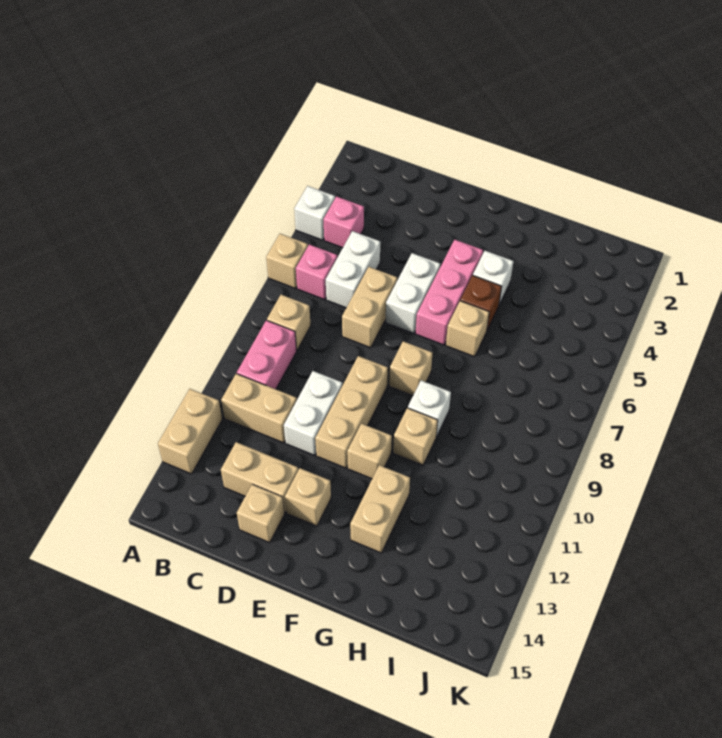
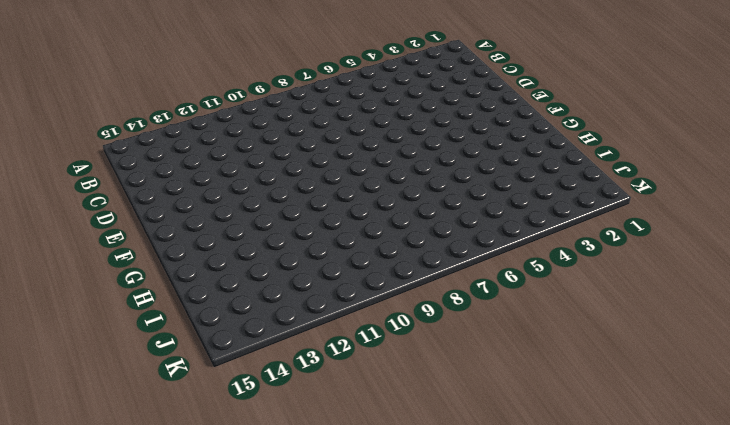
none -> white 1x1 brick [294,186,335,240]
none -> tan 1x1 brick [266,234,308,288]
none -> tan 1x2 brick [158,389,222,474]

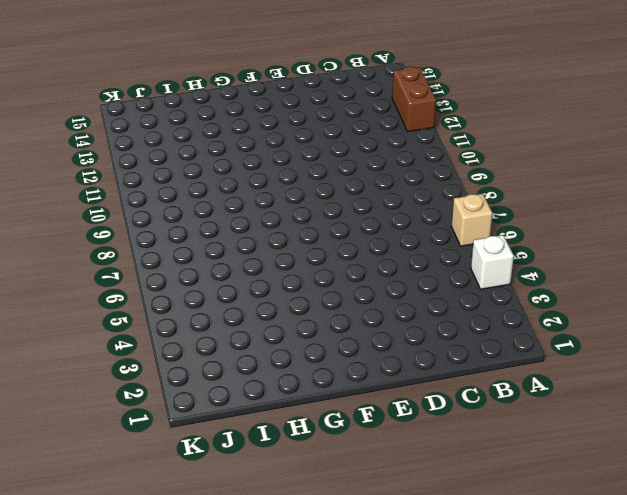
brown 1x2 brick [392,67,436,132] -> tan 1x2 brick [158,389,222,474]
none -> pink 1x1 brick [323,196,364,248]
none -> pink 1x1 brick [296,245,337,300]
none -> tan 1x1 brick [267,295,311,350]

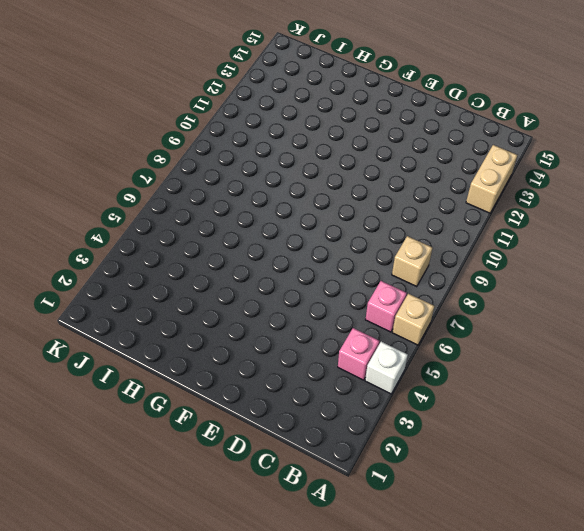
none -> pink 1x2 brick [237,320,297,389]
none -> tan 1x2 brick [221,374,297,443]
none -> white 1x2 brick [326,231,380,308]

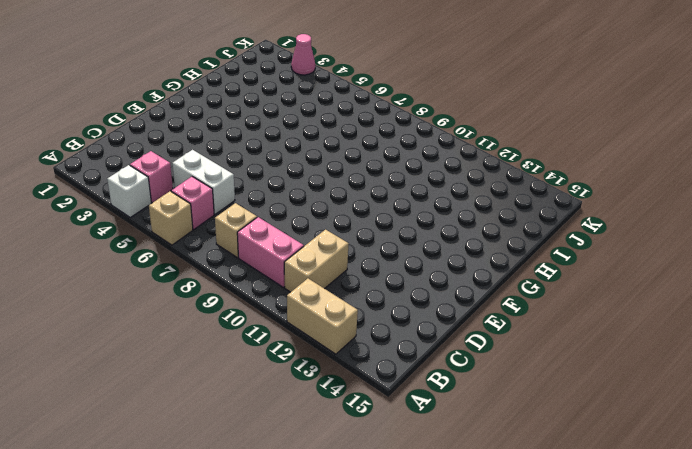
pink 1x1 cone [291,34,315,75] -> none
none -> tan 1x2 brick [221,442,298,513]
none -> tan 1x2 brick [342,267,397,348]
none -> white 1x2 brick [284,371,342,455]

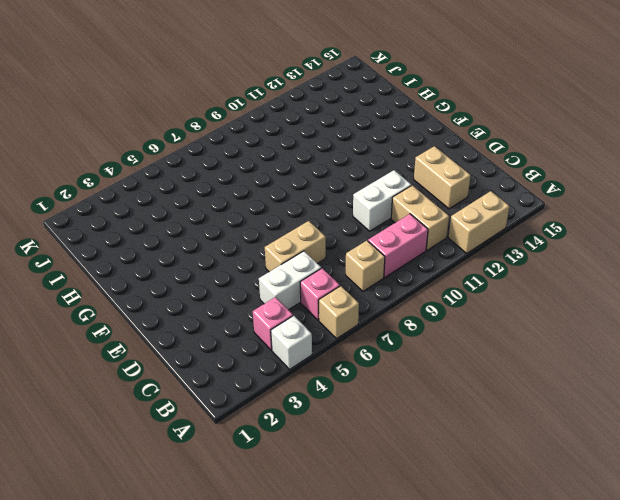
none -> tan 1x1 brick [237,484,284,543]
none -> white 1x2 brick [386,253,441,334]
none -> tan 1x3 brick [315,356,388,468]

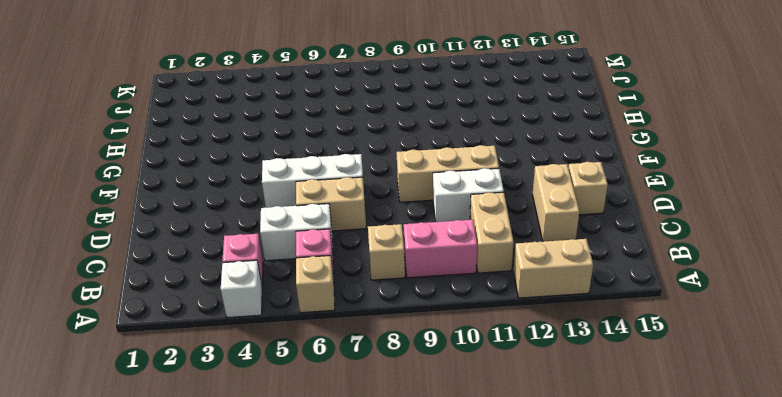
white 1x3 brick [262,154,363,208] -> white 1x2 brick [386,253,441,334]
none -> tan 1x1 brick [285,468,331,526]
none -> pink 1x3 brick [416,240,483,345]
none -> tan 1x1 brick [389,341,433,396]

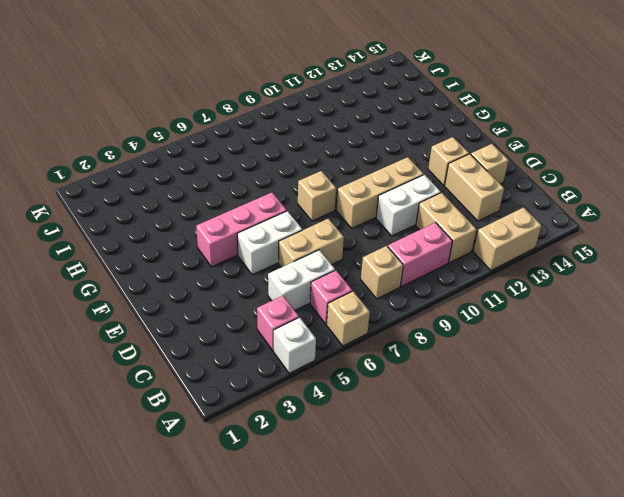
none -> tan 1x1 brick [347,423,392,479]
none -> white 1x1 brick [473,251,514,305]
none -> brown 1x1 brick [460,275,502,330]

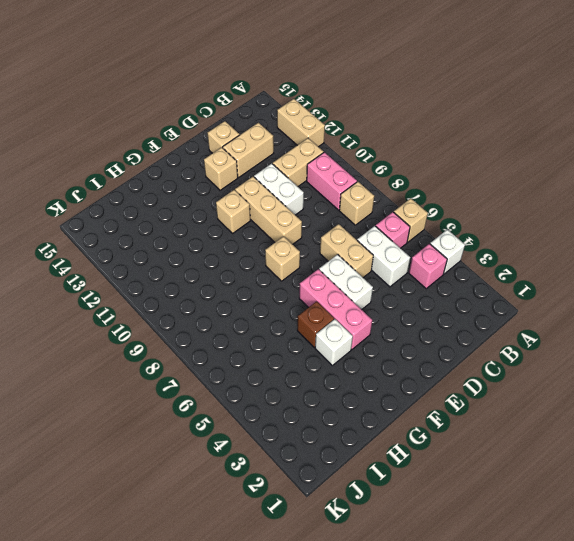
none -> tan 1x1 brick [446,301,489,357]
none -> white 1x1 brick [408,380,451,437]
none -> tan 1x1 brick [393,408,438,465]

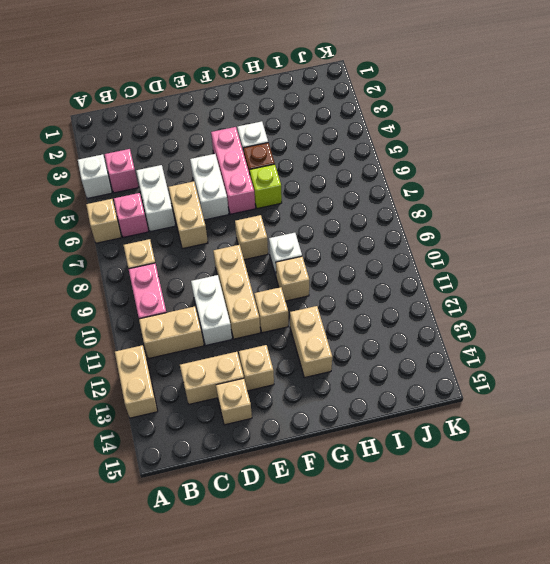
lime 1x1 brick [250,164,282,209] -> tan 1x1 brick [446,301,489,357]

